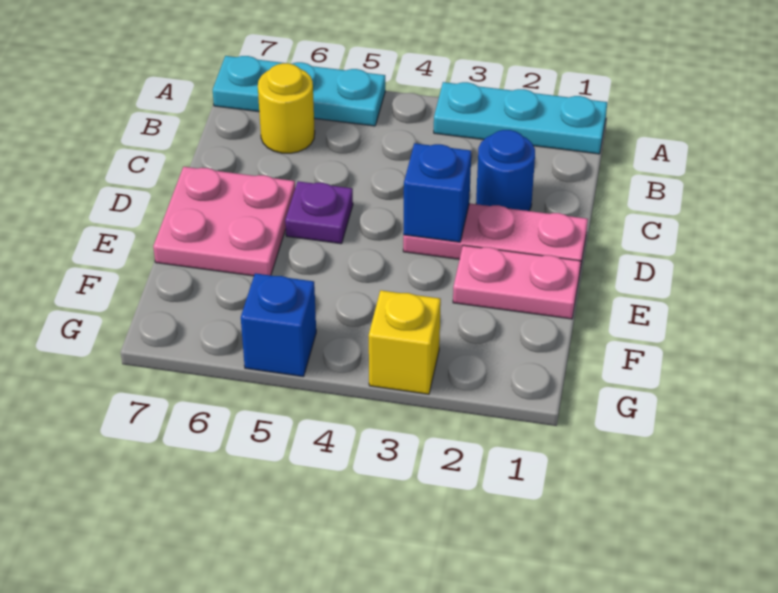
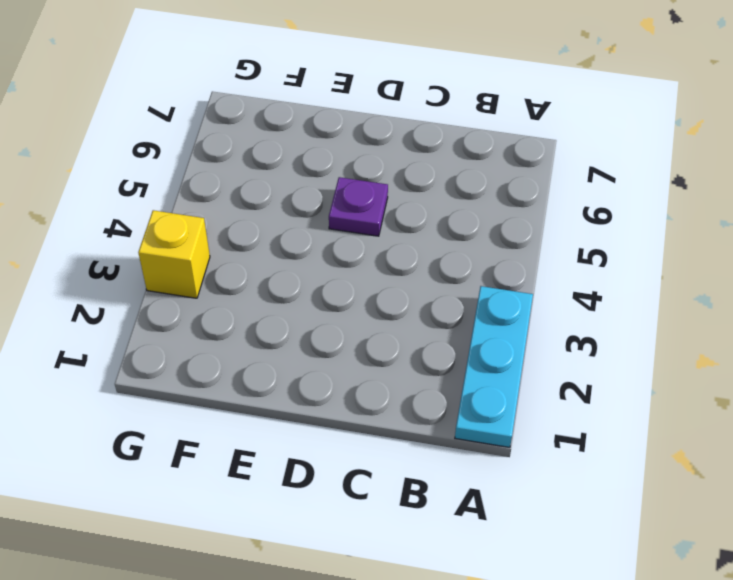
none -> cyan 1x3 plate [213,56,385,126]
none -> yellow 1x1 round brick [258,63,315,153]

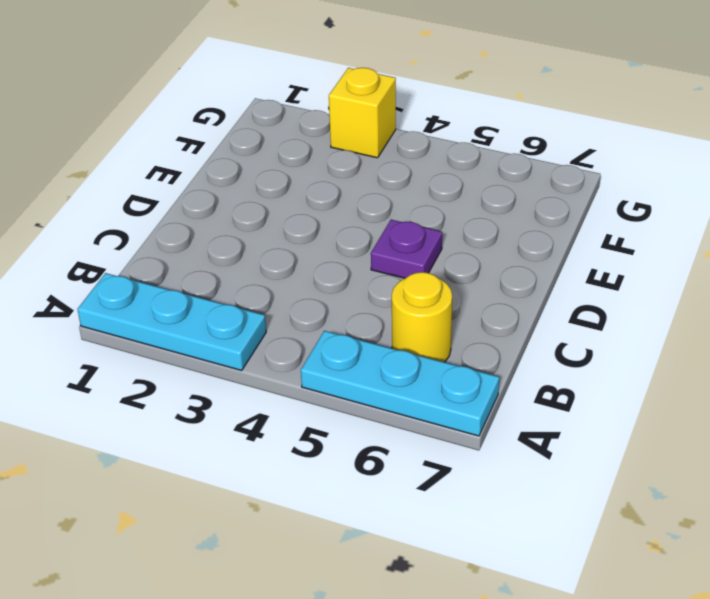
none -> blue 1x1 round brick [476,130,535,211]
none -> pink 1x3 plate [403,203,588,270]

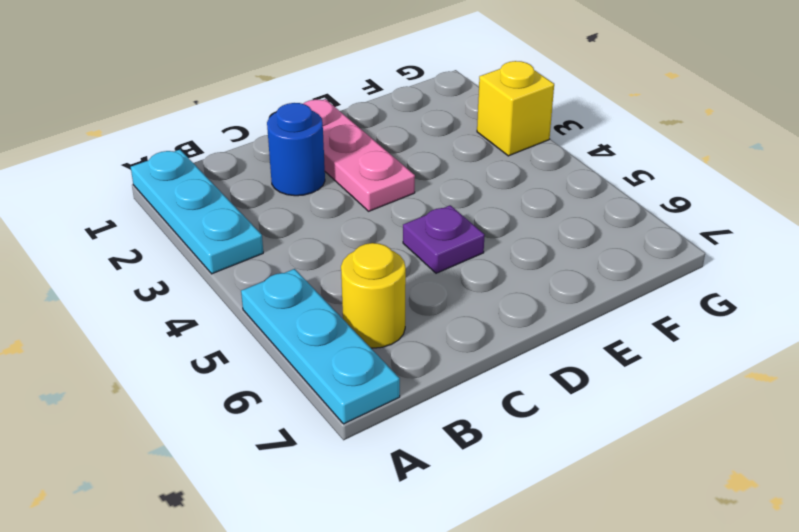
none -> pink 2x2 plate [153,167,295,276]
none -> pink 1x2 plate [453,245,581,319]

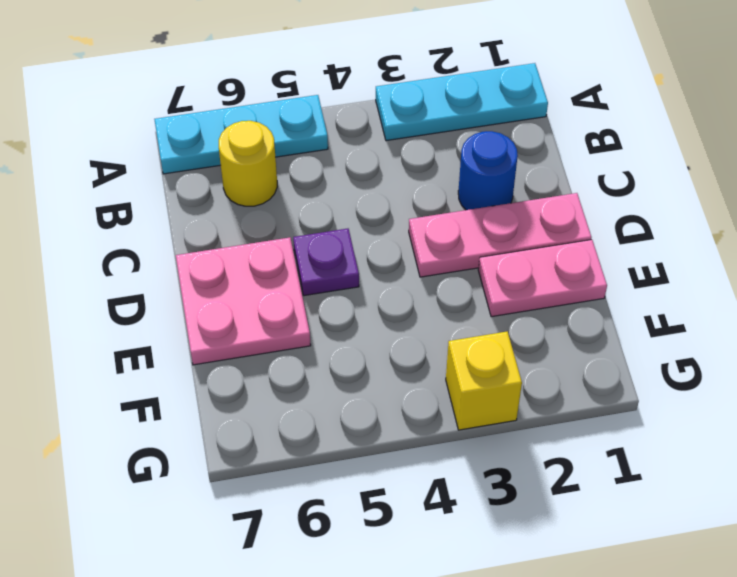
none -> blue 1x1 brick [241,273,316,377]
none -> blue 1x1 brick [403,143,471,242]

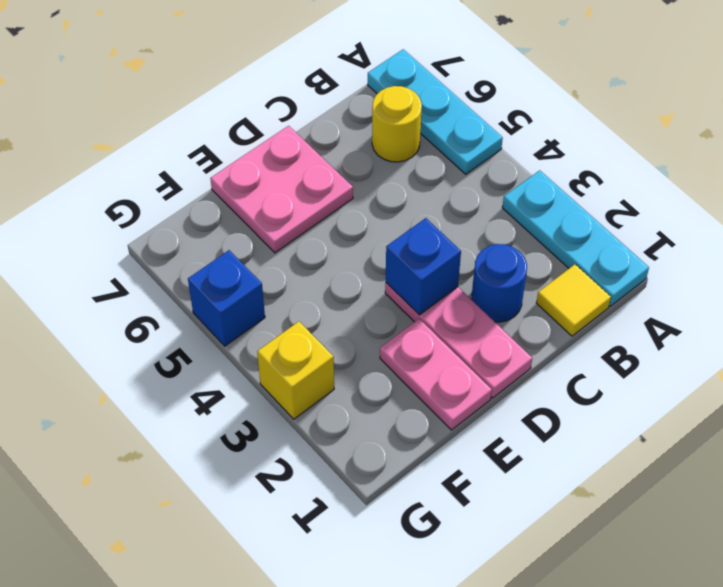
yellow 1x1 tile [536,264,611,336] -> none
none -> purple 1x1 plate [285,181,353,244]

